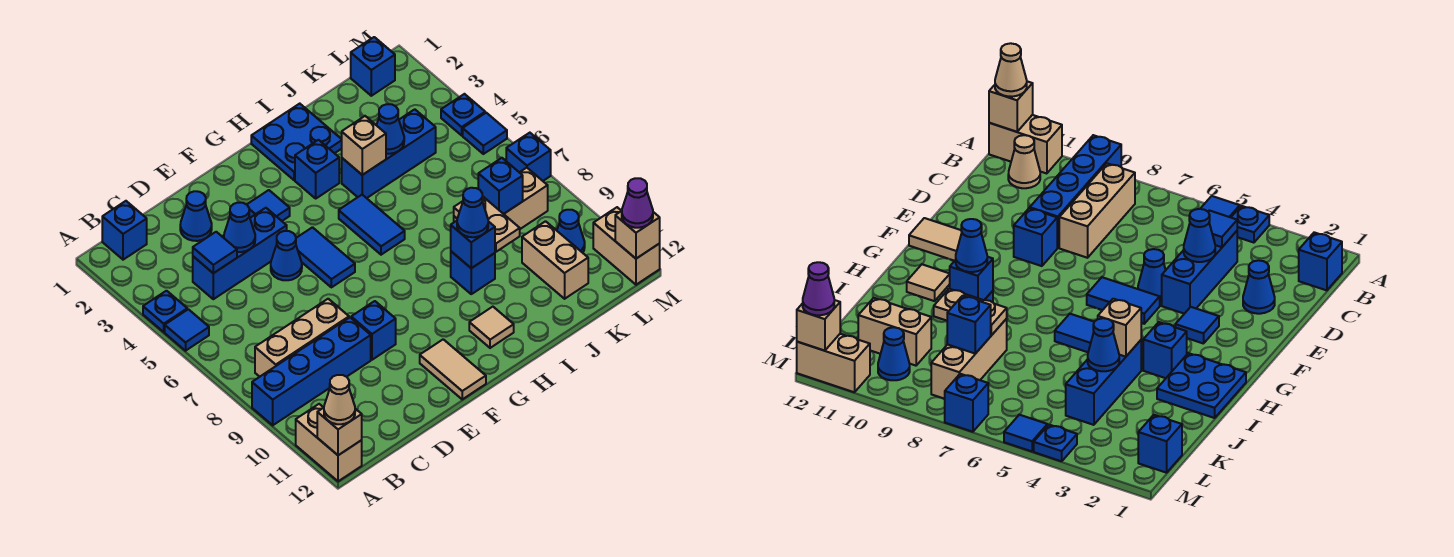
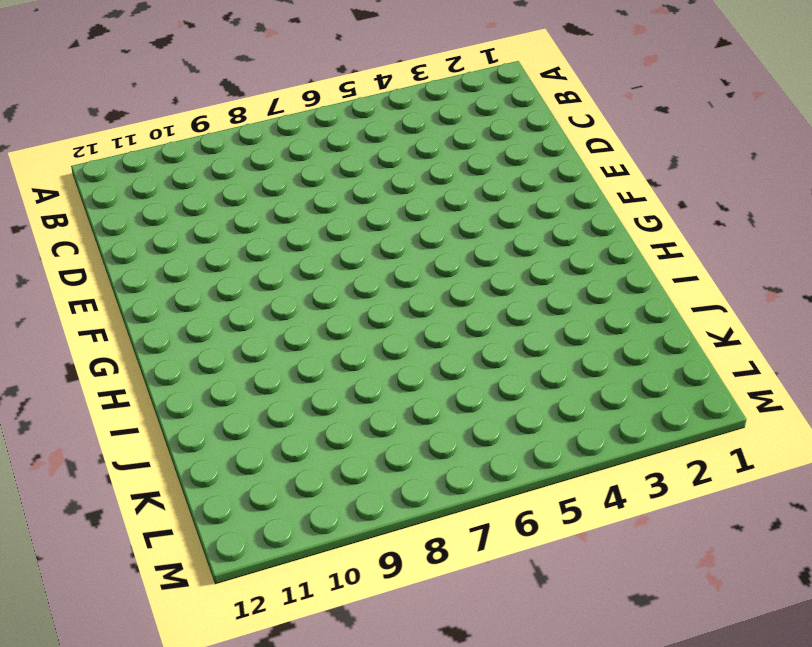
none -> blue 1x1 plate [143,291,187,332]
none -> blue 1x1 tile [165,309,209,351]
none -> blue 1x4 brick [252,318,371,425]
none -> tan 1x2 brick [296,404,362,481]

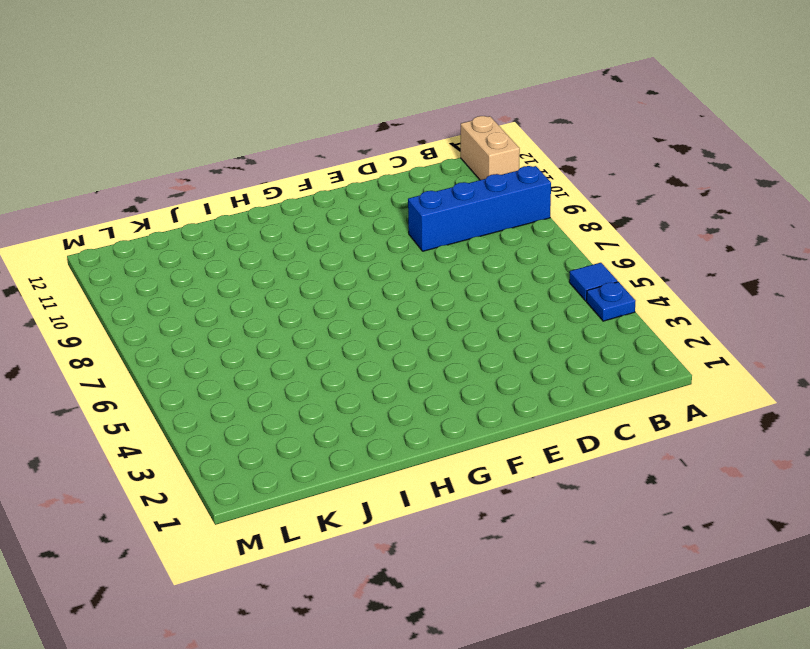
none -> blue 1x1 brick [102,201,147,260]
none -> tan 1x3 brick [255,299,349,377]
none -> tan 1x1 cone [1008,135,1040,188]
none -> blue 1x3 brick [193,208,287,299]

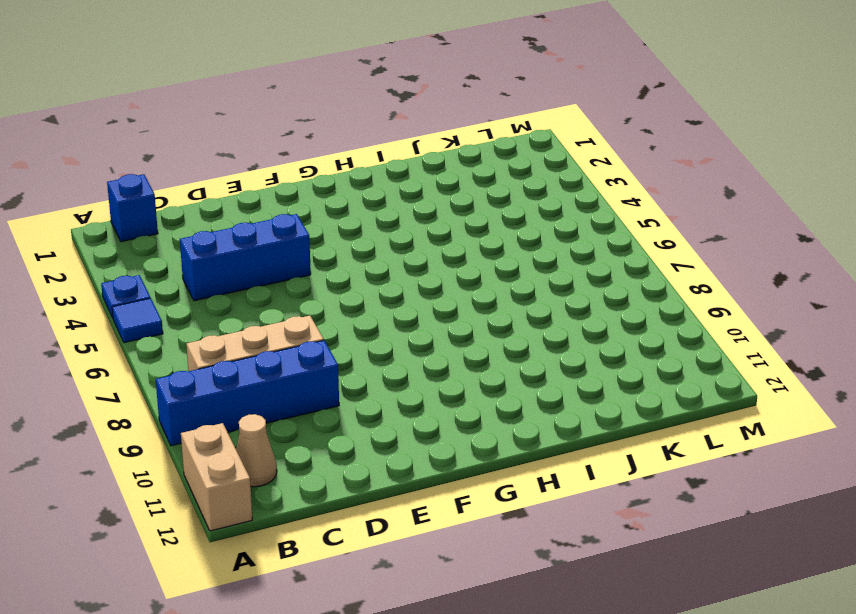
none -> blue 1x1 cone [180,191,212,241]
none -> blue 1x1 cone [271,231,302,280]
none -> blue 1x1 brick [351,301,396,360]
none -> blue 1x1 tile [247,190,290,221]

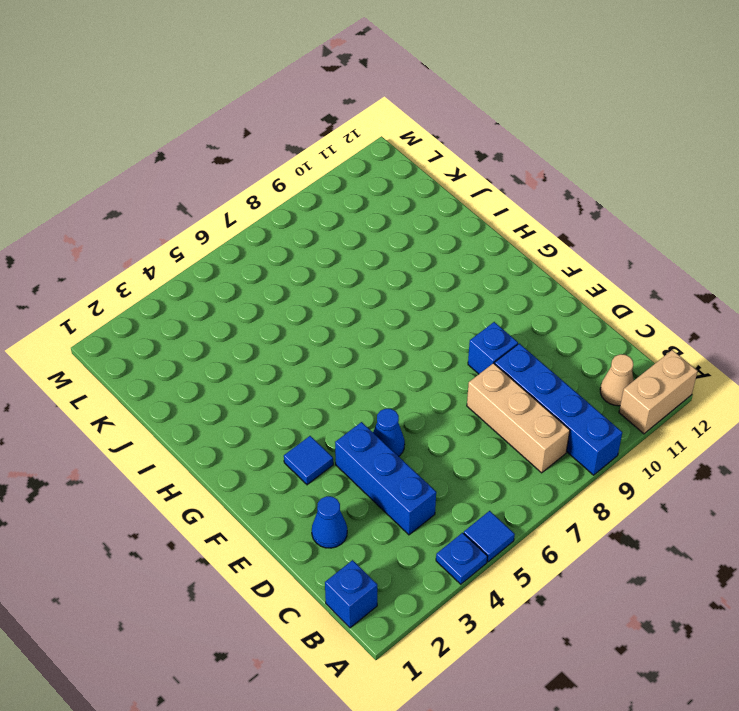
none -> blue 1x2 tile [296,227,355,287]
none -> tan 1x2 tile [420,339,486,399]
none -> blue 2x2 plate [251,104,342,180]
none -> blue 1x1 brick [295,140,339,198]

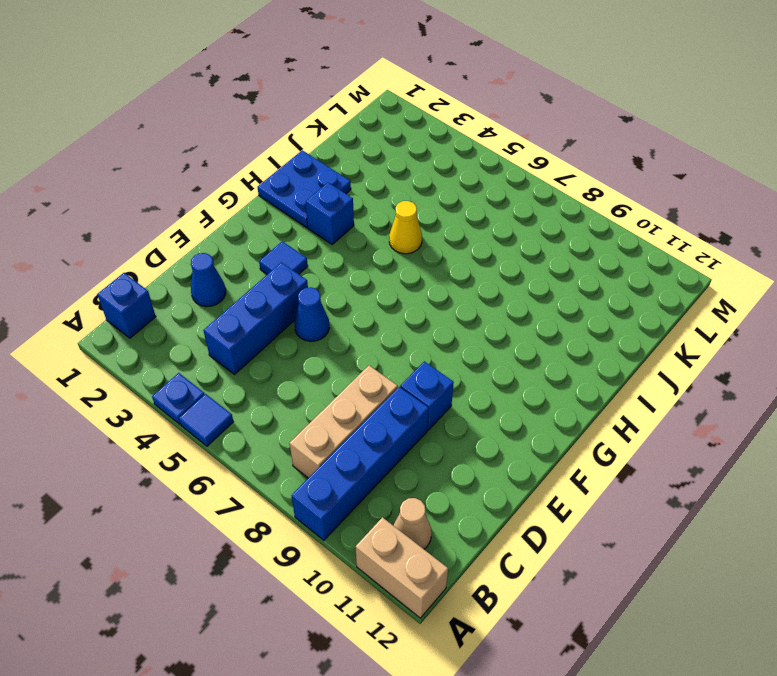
yellow 1x1 cone [389,201,422,254] -> none
none -> blue 1x2 tile [296,227,355,287]
none -> tan 1x2 tile [420,339,486,399]
none -> blue 1x2 tile [339,195,405,255]
none -> tan 1x1 tile [469,307,514,348]

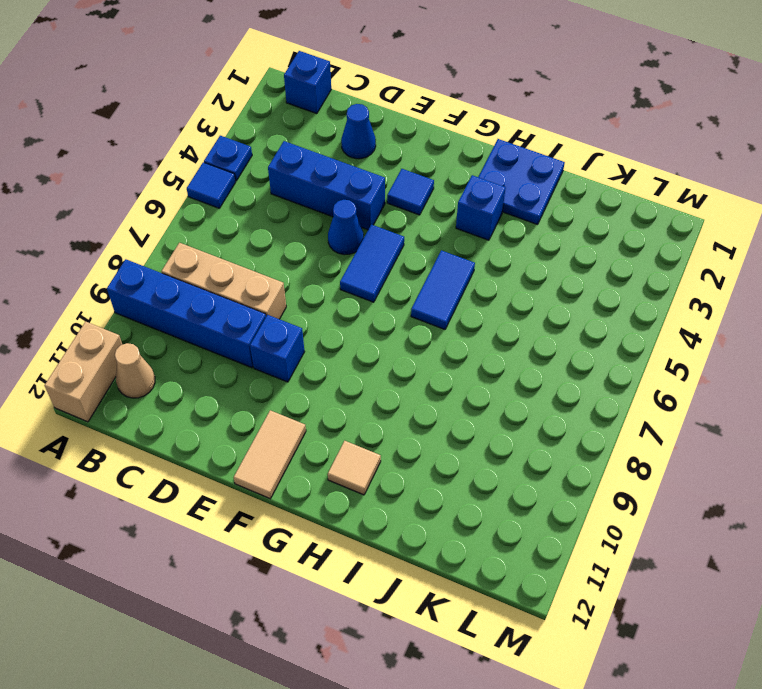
none -> blue 1x3 brick [342,109,436,198]
none -> blue 1x1 brick [451,251,495,294]
none -> tan 1x3 brick [454,168,548,229]
none -> tan 1x2 brick [522,221,588,299]

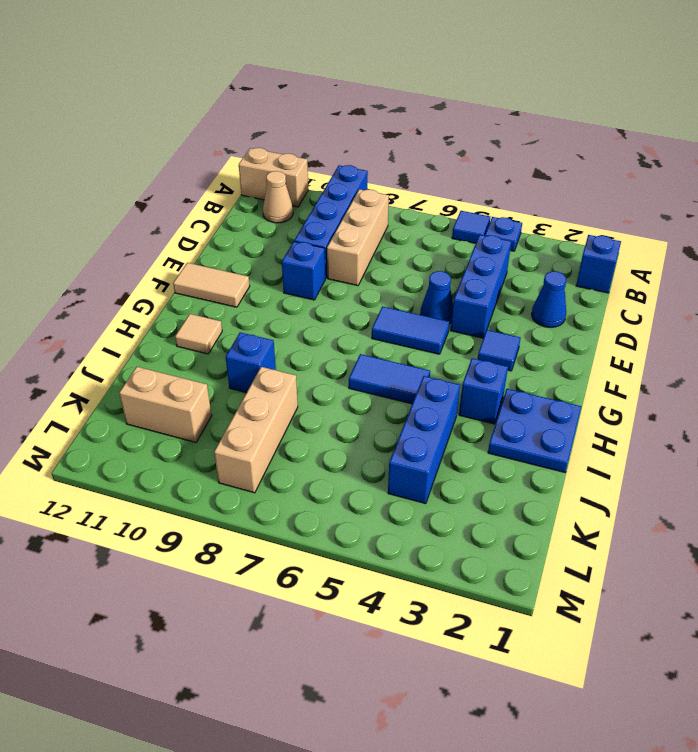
none -> blue 1x1 brick [351,37,395,96]
none -> blue 1x1 cone [557,210,585,253]
none -> blue 1x1 plate [441,94,485,135]
none -> blue 1x1 tile [463,113,507,154]

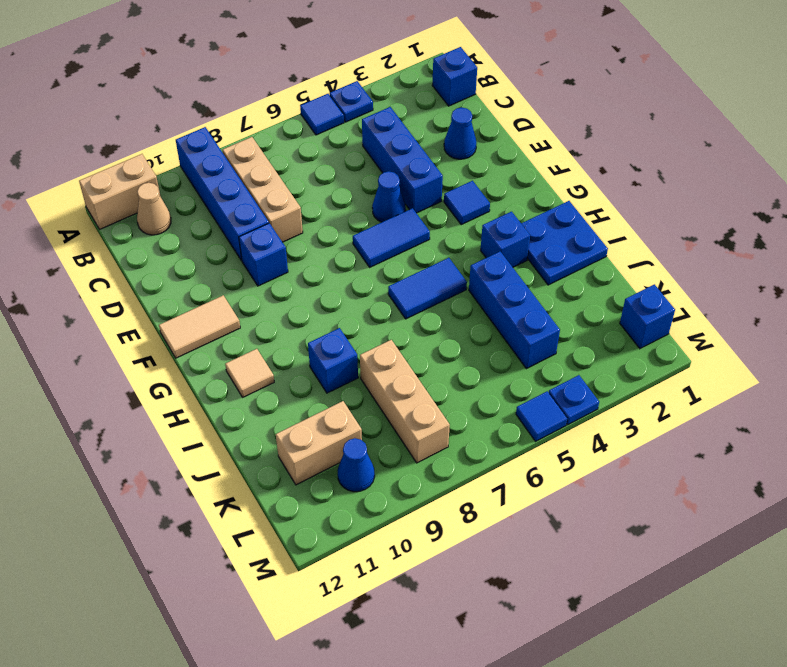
none -> blue 1x1 brick [506,133,551,181]
none -> tan 1x2 brick [593,207,660,285]
none -> tan 1x1 brick [317,408,362,455]
none -> blue 1x1 tile [193,232,237,273]

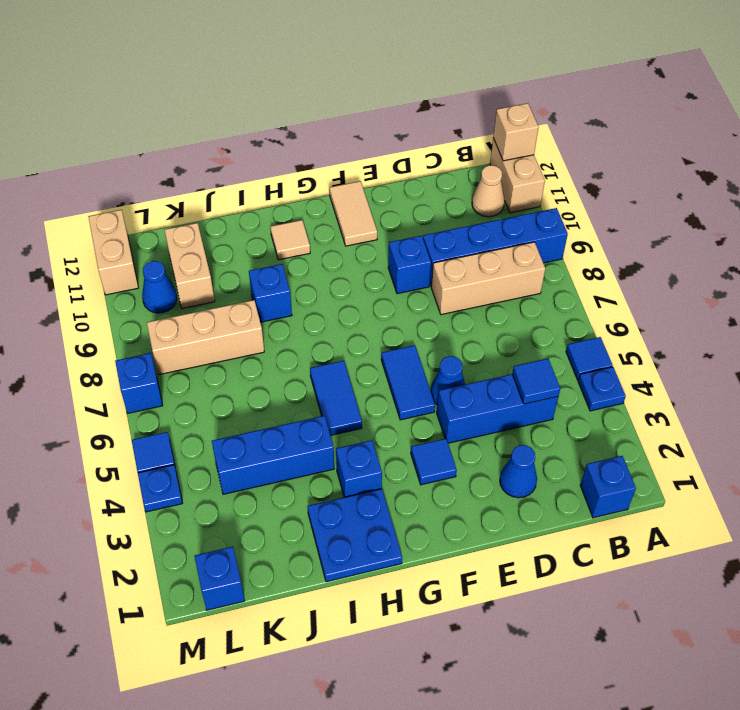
none -> blue 1x1 cone [224,203,255,252]
none -> tan 1x1 brick [342,116,386,175]
none -> blue 1x1 brick [451,221,495,268]
none -> blue 1x1 cone [377,104,404,154]

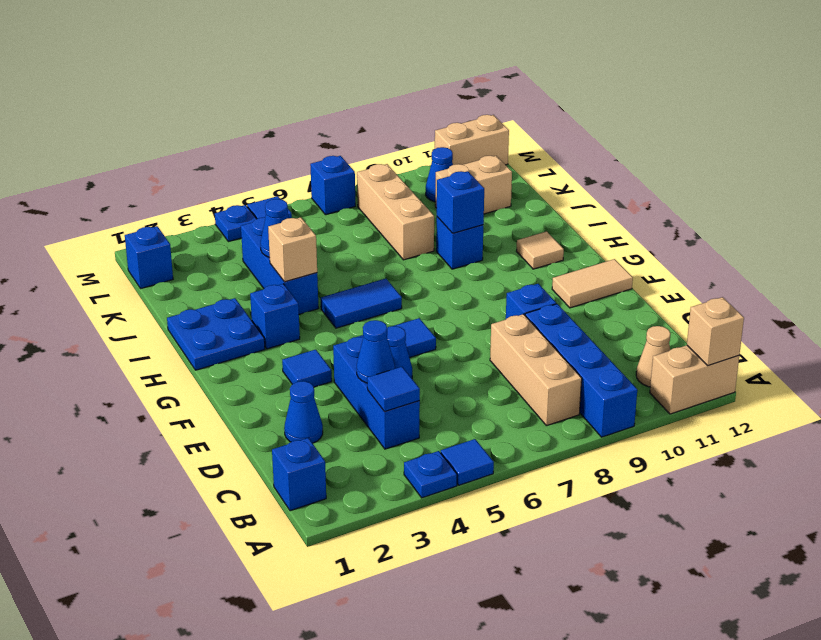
none -> tan 1x2 plate [454,196,520,252]
none -> blue 1x1 brick [478,158,523,214]
none -> tan 1x1 brick [615,211,660,259]
none -> tan 1x1 cone [324,375,355,424]

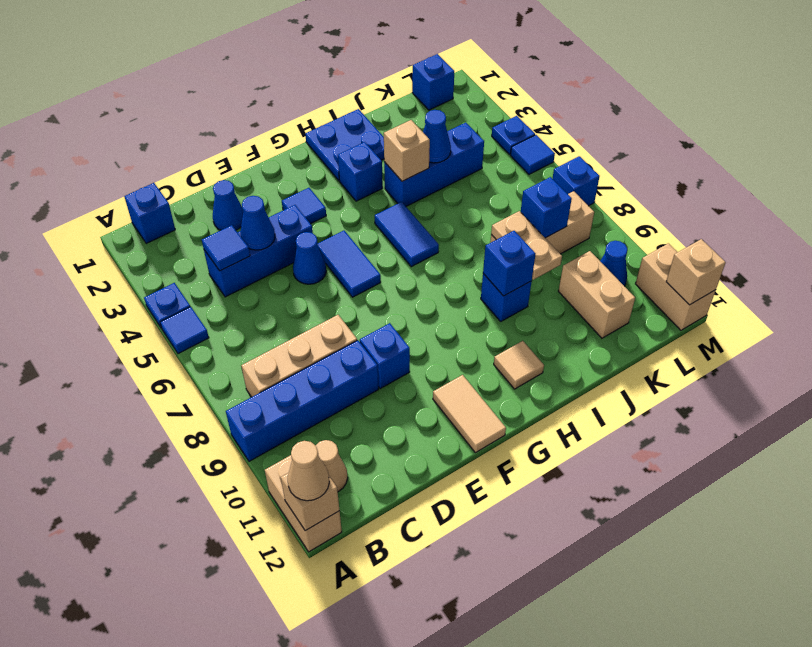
none -> blue 1x1 cone [457,188,488,237]
none -> purple 1x1 cone [622,178,653,228]

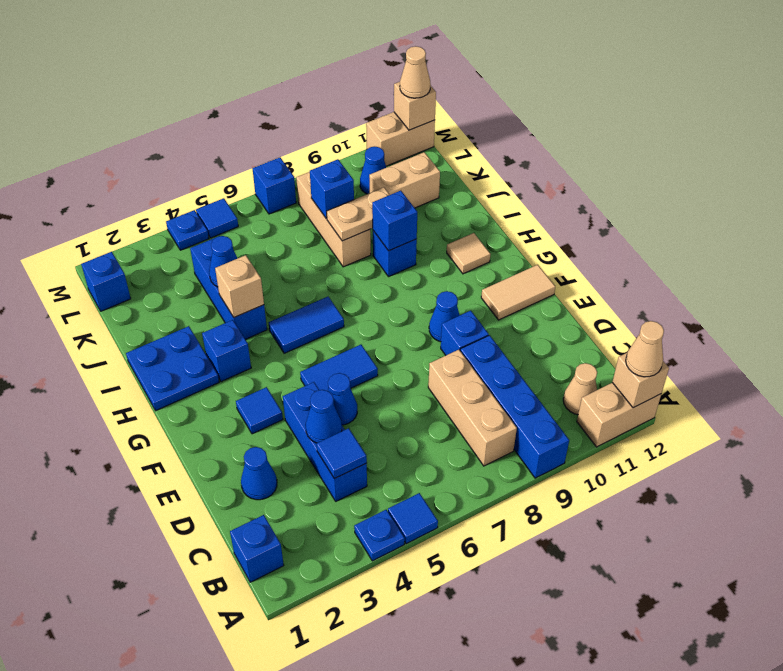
blue 1x1 cone [429,291,460,342] -> blue 1x1 cone moved to [457,188,488,237]
tan 1x1 cone [400,46,431,98] -> purple 1x1 cone [622,178,653,228]

